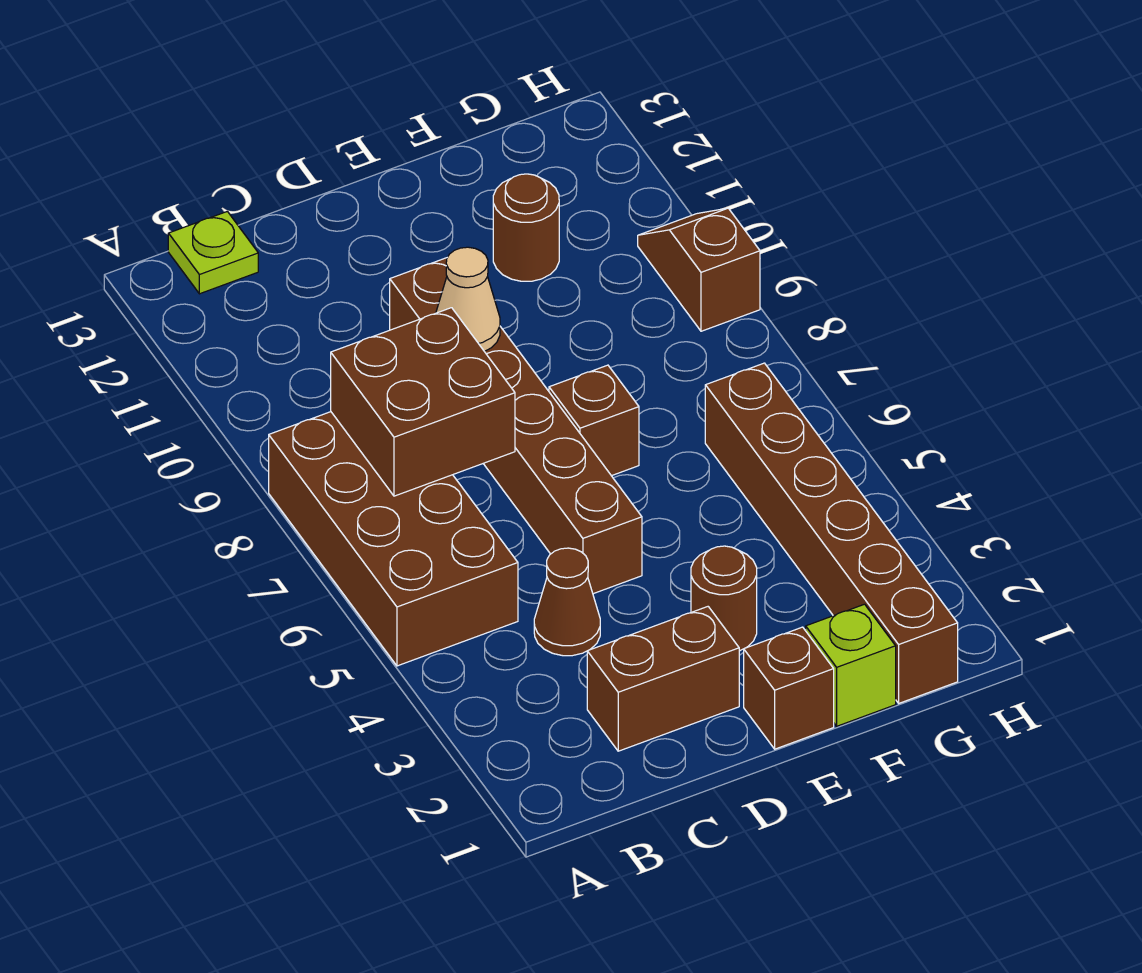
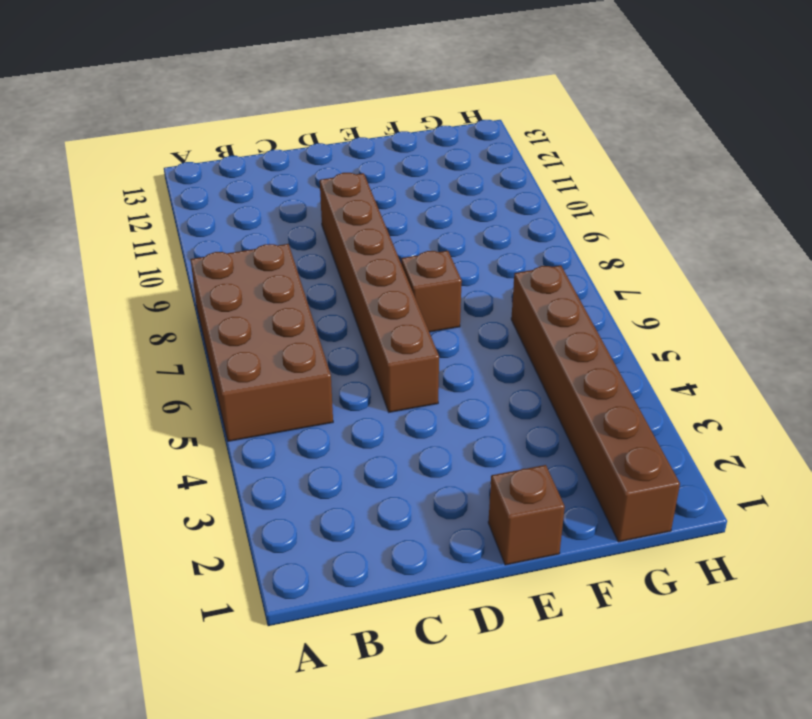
none -> lime 1x1 plate [168,211,258,294]
none -> brown 1x2 brick [587,607,739,751]
none -> brown 1x1 cone [534,548,600,656]

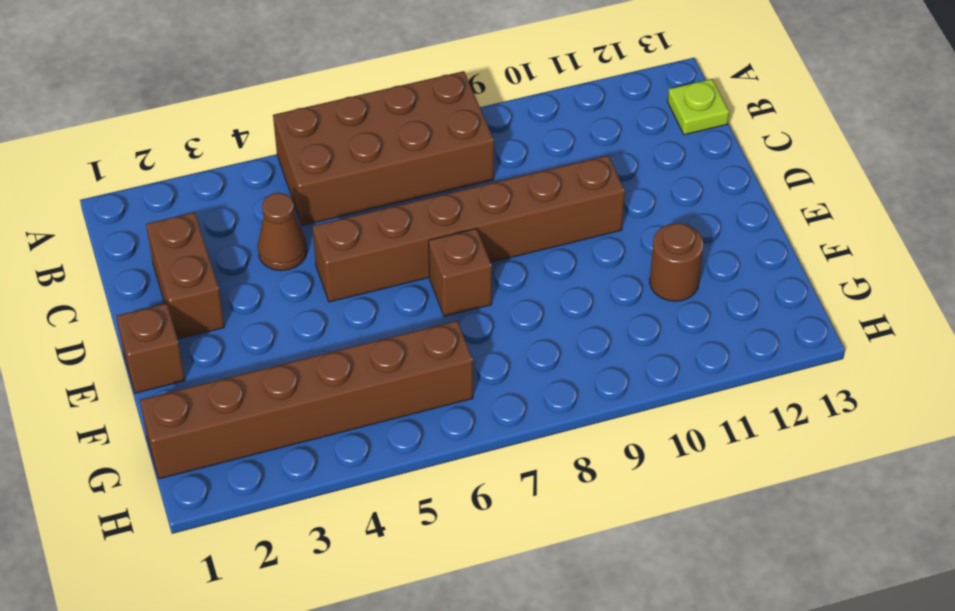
none -> brown 1x1 round brick [691,546,757,651]
none -> lime 1x1 brick [806,604,896,726]
none -> brown 1x2 slope [638,208,760,331]

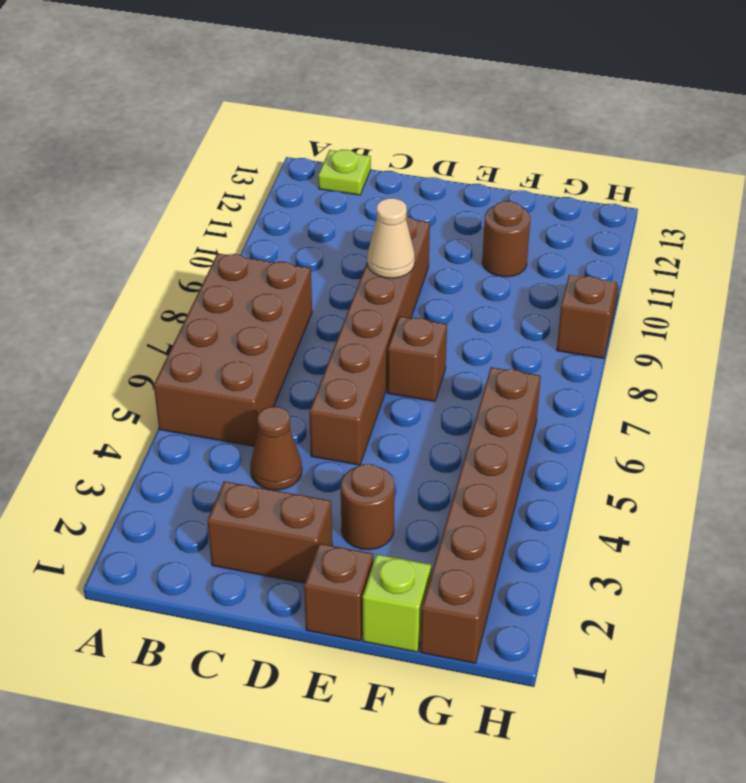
none -> brown 2x2 brick [331,308,515,496]

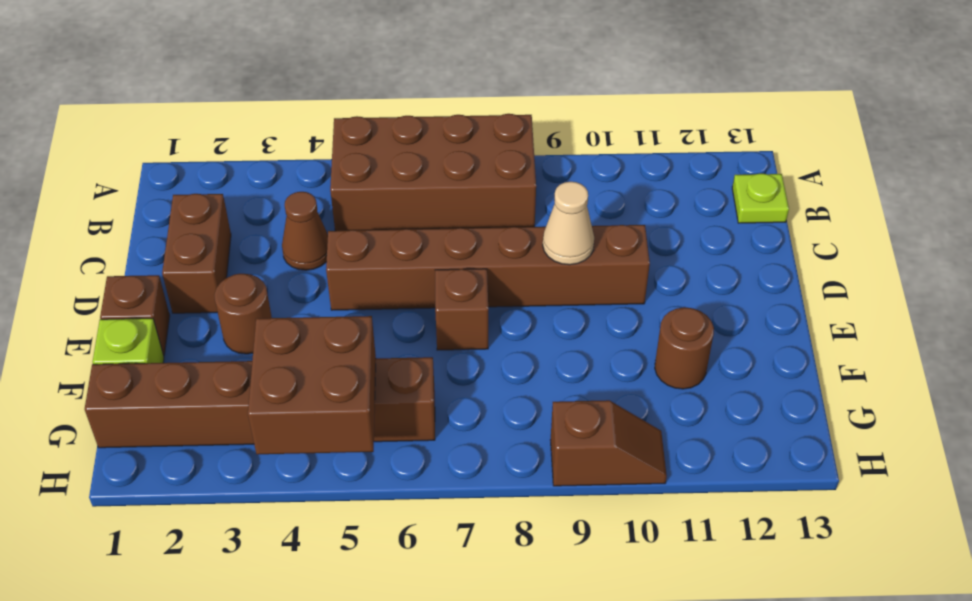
brown 2x2 brick [248,316,376,454] -> brown 2x2 brick moved to [331,308,515,496]

